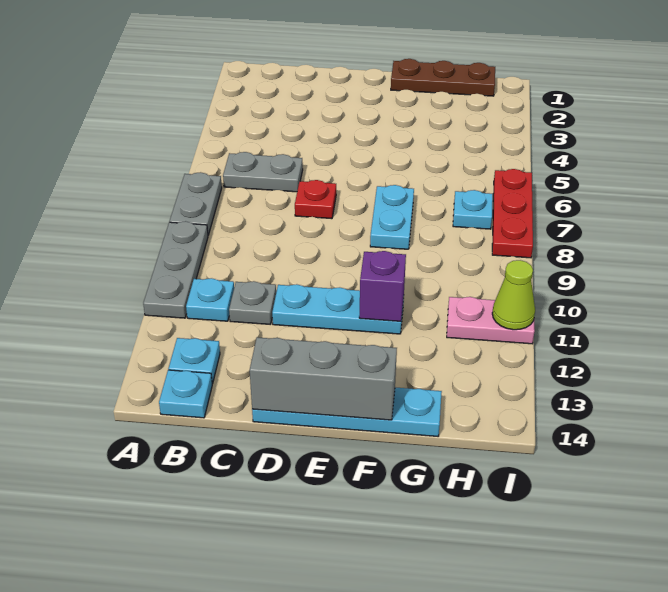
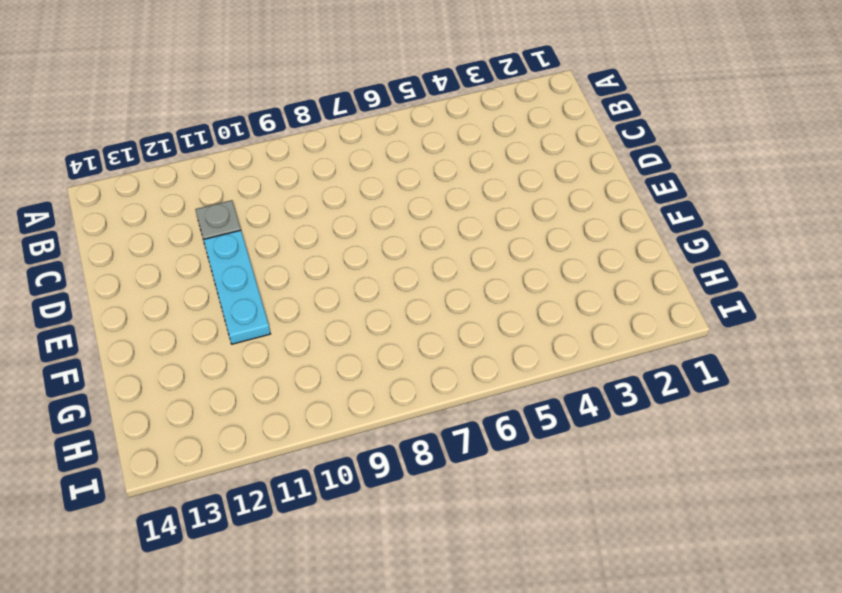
none -> grey 1x2 plate [169,172,222,235]
none -> grey 1x3 plate [143,221,208,318]
none -> grey 1x2 plate [223,152,303,192]

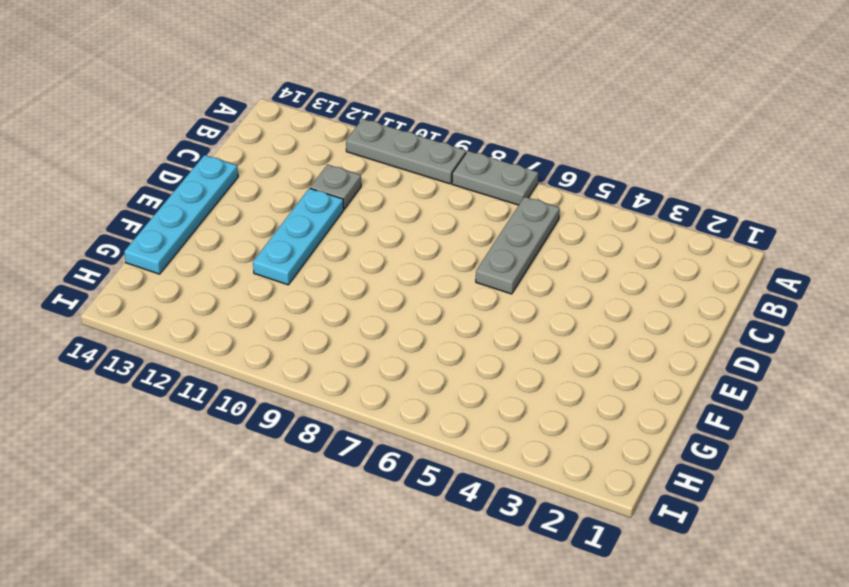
grey 1x3 plate [476,197,560,294] -> grey 1x2 plate [223,152,303,192]
none -> cyan 1x1 plate [186,278,234,321]
none -> cyan 1x1 plate [168,338,220,384]
none -> cyan 1x1 plate [159,370,212,418]

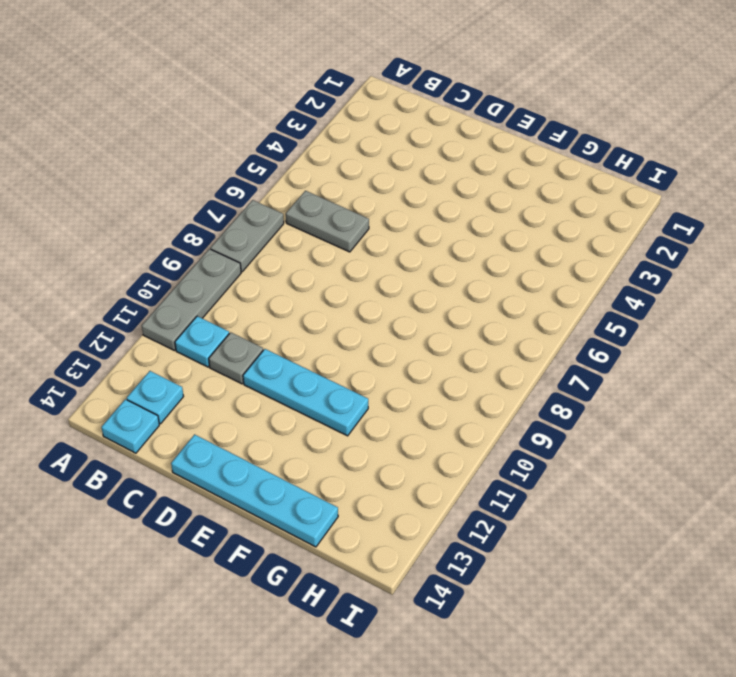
none -> red 1x1 plate [295,180,336,219]
none -> brown 1x3 plate [391,59,495,96]
none -> cyan 1x2 plate [370,185,414,249]

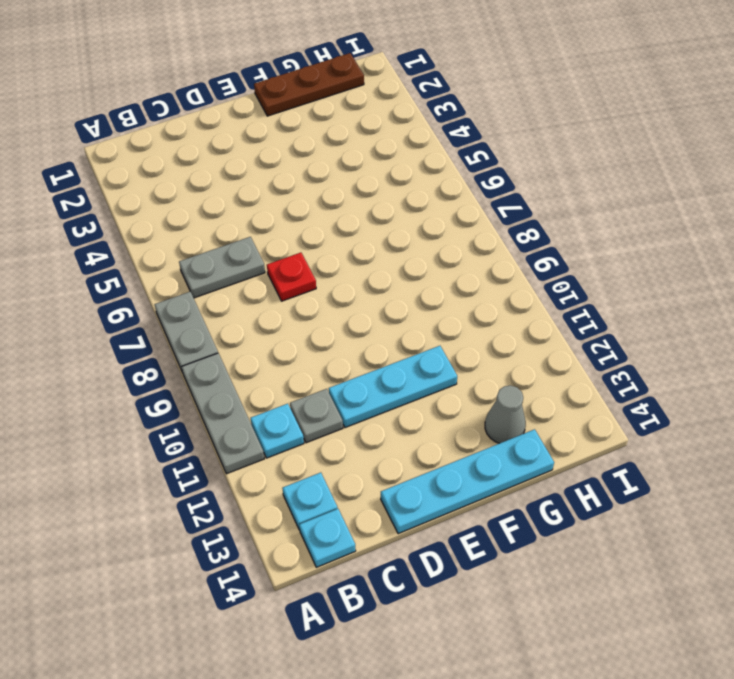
grey 1x1 cone [485,385,526,443] -> none
none -> cyan 1x2 plate [370,185,414,249]
none -> cyan 1x1 plate [453,190,493,229]
none -> pink 1x2 plate [447,297,535,344]

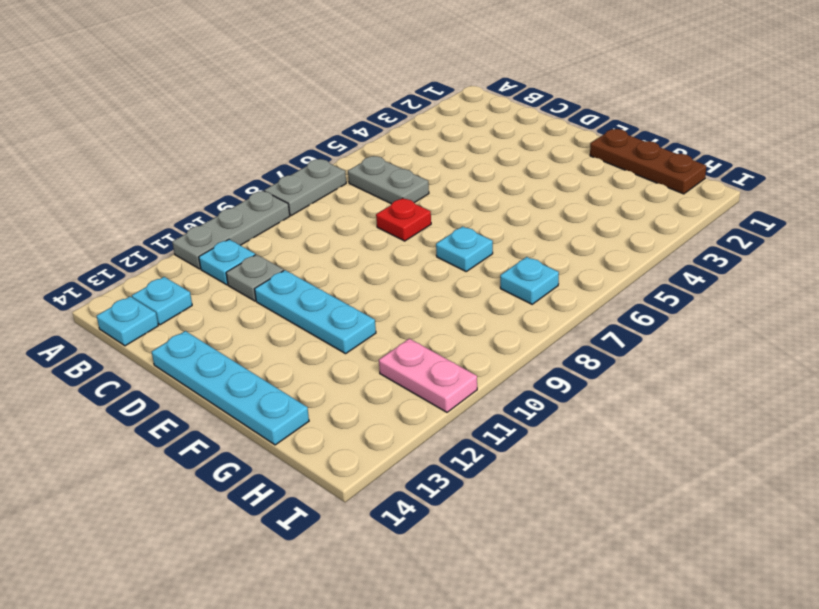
cyan 1x1 plate [436,226,493,271] -> cyan 1x2 plate [370,185,414,249]
none -> red 1x3 plate [492,169,533,258]
none -> grey 1x3 brick [250,337,397,420]
none -> purple 1x1 brick [359,251,406,321]

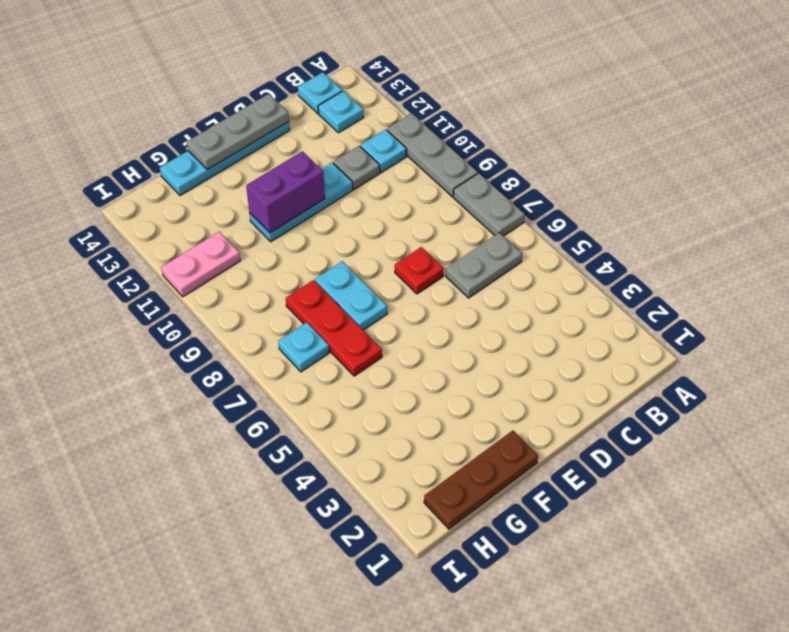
grey 1x3 plate [187,94,289,170] -> grey 1x3 brick [250,337,397,420]
purple 1x2 brick [246,151,325,233] -> purple 1x1 brick [359,251,406,321]
red 1x3 plate [286,280,382,376] -> red 1x3 plate moved to [492,169,533,258]
none -> lime 1x1 cone [492,260,535,330]

